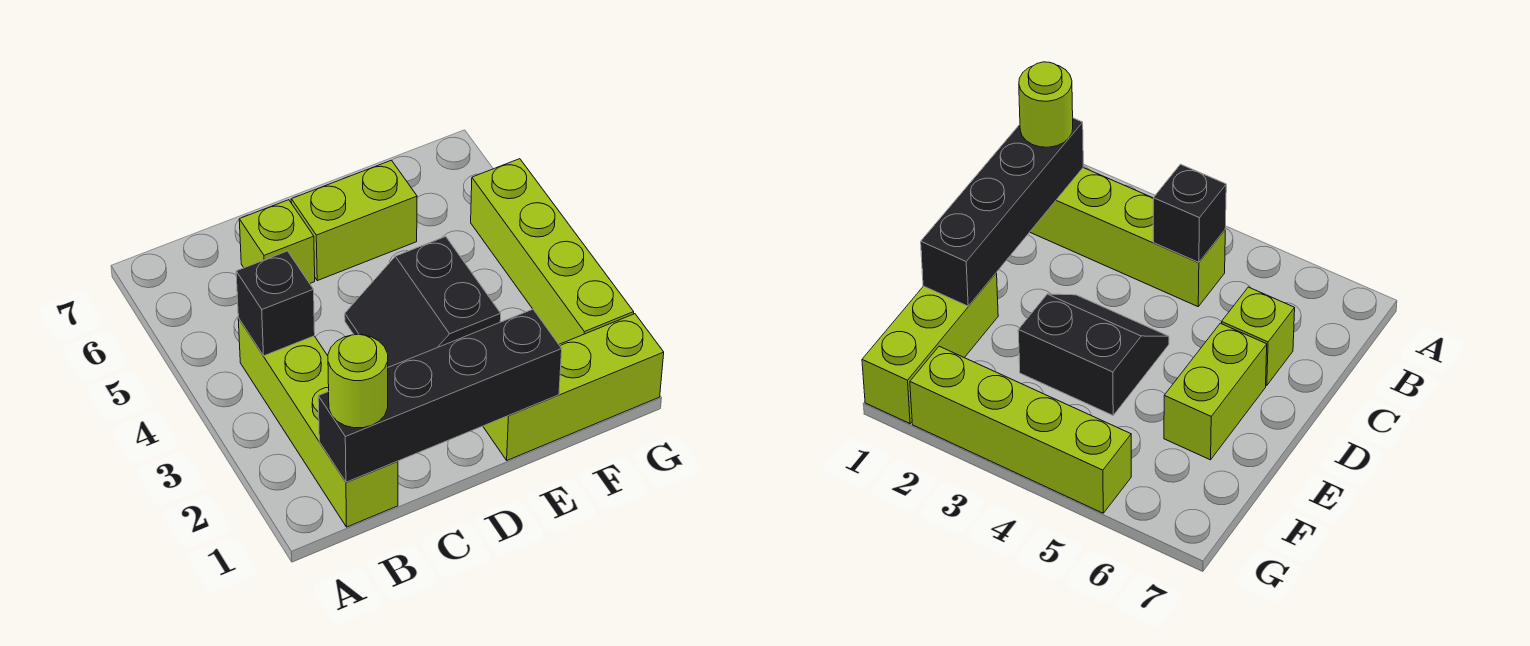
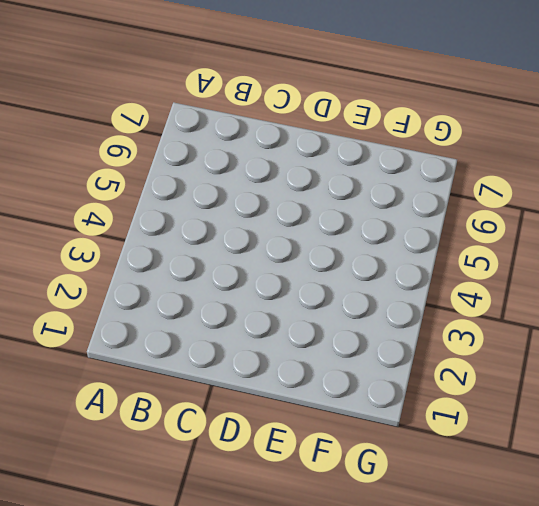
none -> lime 1x4 brick [238,318,398,527]
none -> lime 1x1 brick [239,200,315,283]

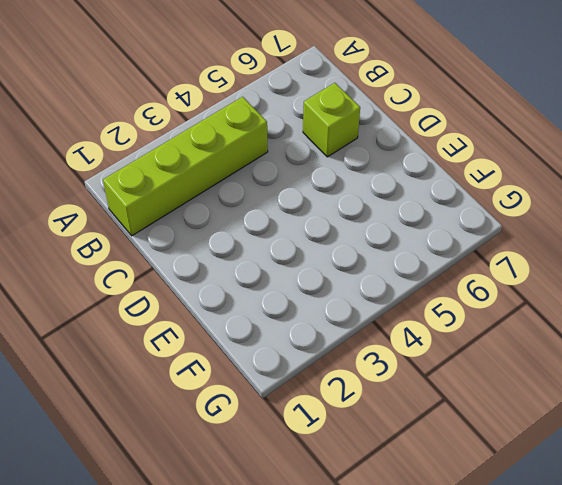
none -> black 2x2 slope [345,237,501,367]
none -> lime 1x2 brick [291,160,417,281]

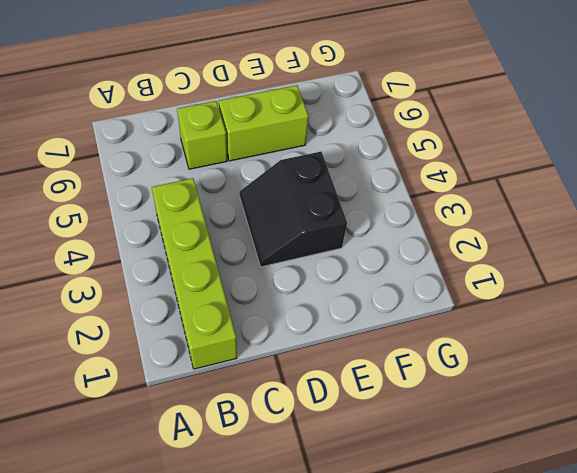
none -> lime 1x3 brick [483,314,664,460]
none -> lime 1x4 brick [471,159,634,344]

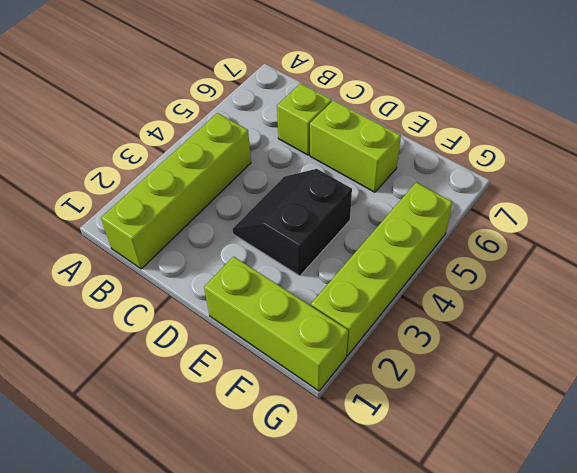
none -> black 1x4 brick [318,309,562,482]
none -> black 1x1 brick [236,251,315,356]

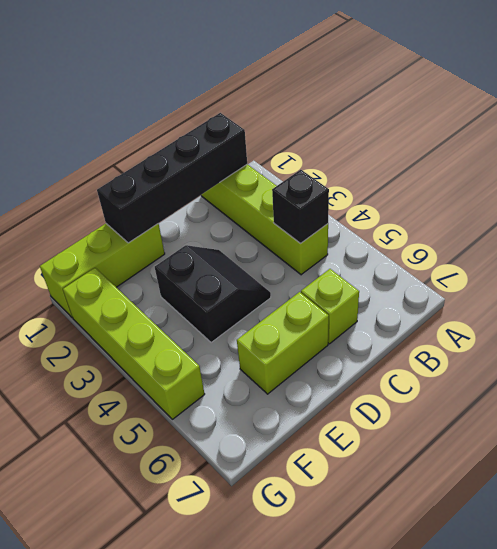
none -> lime 1x1 round brick [328,334,388,428]

